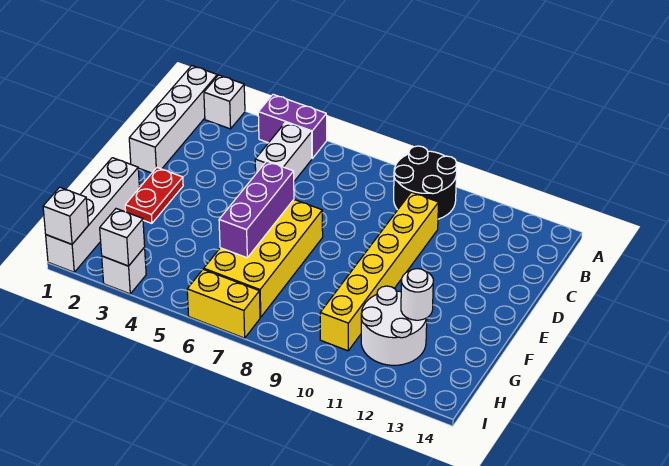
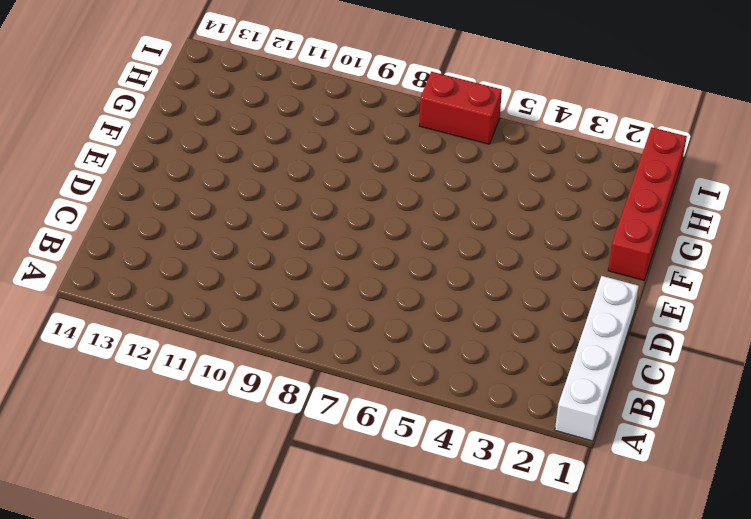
red 1x4 brick [608,127,687,280] -> white 1x4 brick [46,158,139,272]
red 1x2 brick [420,72,502,144] -> yellow 1x2 brick [187,269,260,338]
none -> white 1x1 brick [204,75,245,129]
none -> purple 1x2 brick [258,94,327,158]
none -> black 2x2 round brick [394,146,457,219]

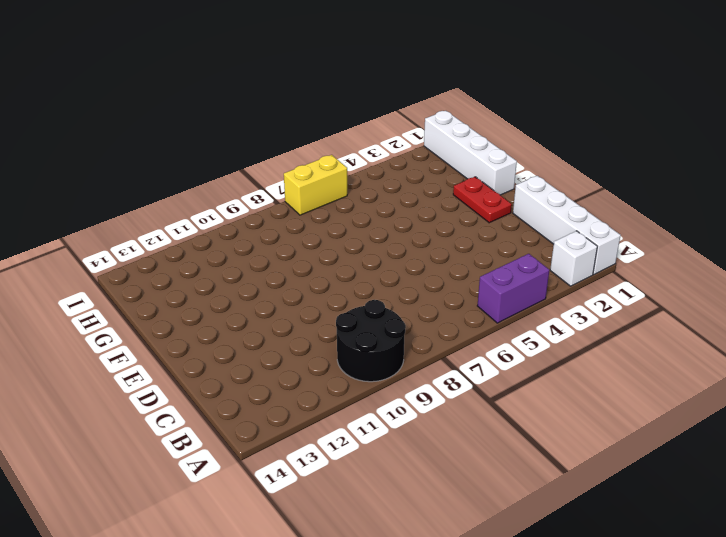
none -> white 1x2 brick [255,123,312,181]
none -> yellow 1x6 brick [320,192,439,351]
none -> yellow 2x4 brick [204,200,323,317]

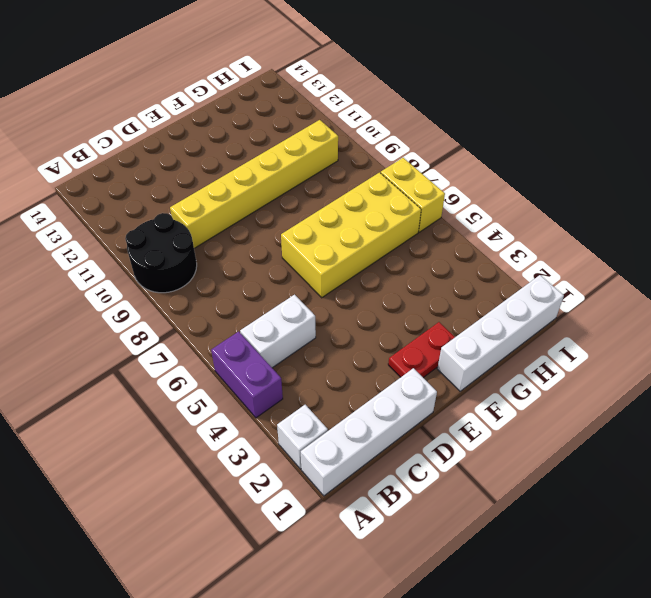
none -> white 2x2 round brick [361,286,427,365]
none -> white 1x1 brick [102,247,146,294]
none -> purple 1x3 brick [219,161,294,258]

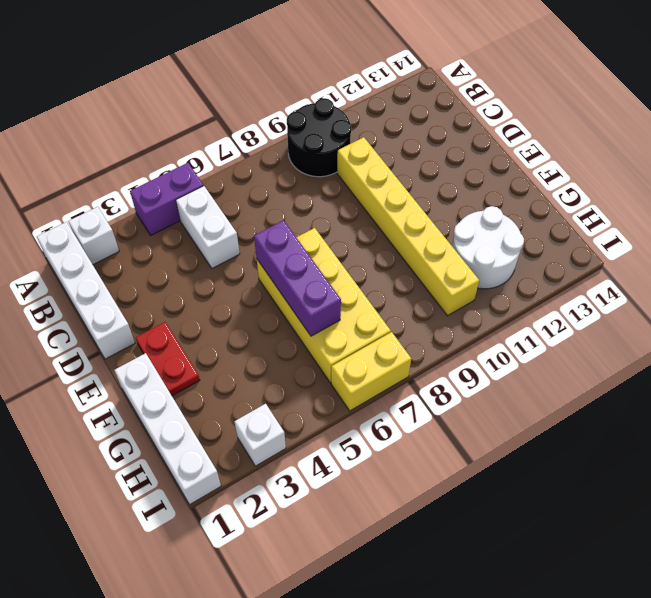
none -> white 1x1 round brick [401,269,433,320]
none -> white 1x1 brick [43,187,88,244]
none -> white 1x1 brick [100,209,145,266]

